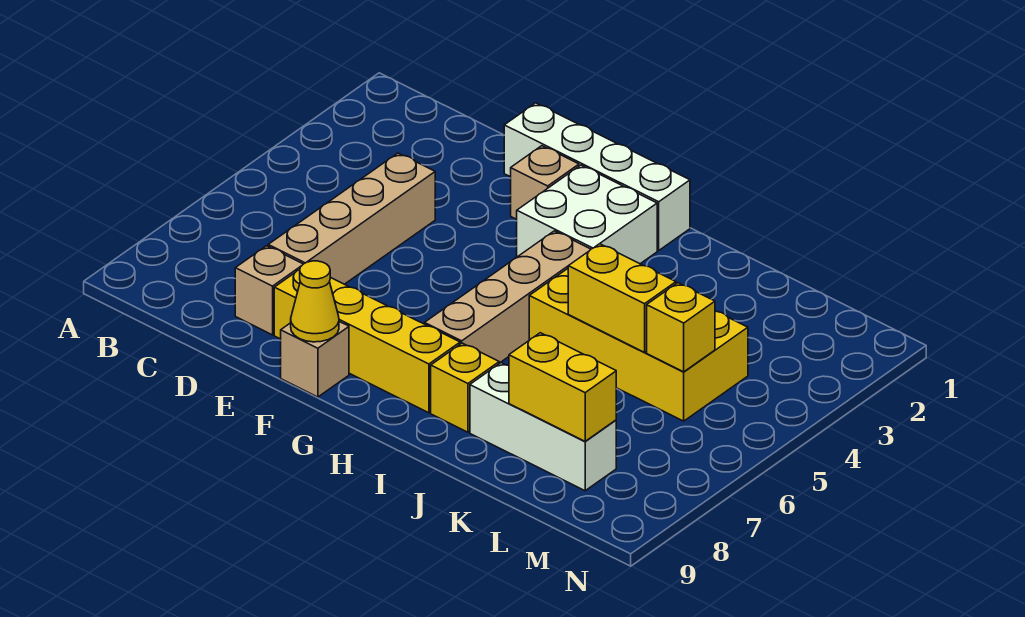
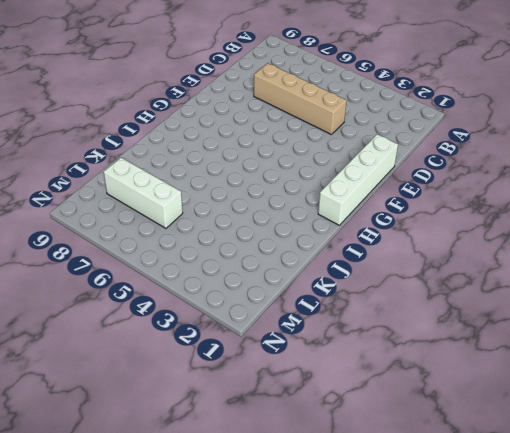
white 1x3 brick [104,158,183,228] -> white 1x3 brick turned to [470,363,616,491]
none -> tan 1x1 brick [235,246,303,335]
none -> yellow 1x4 brick [274,270,460,413]
none -> tan 1x1 brick [511,146,579,219]

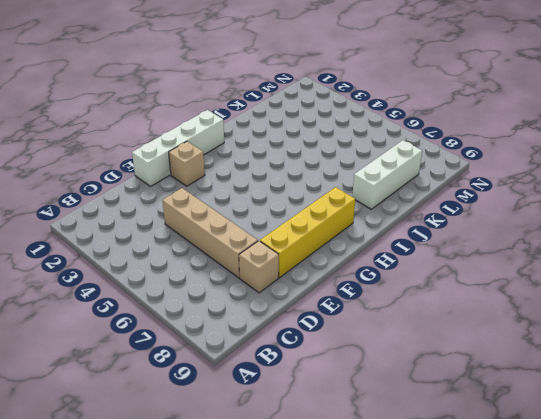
none -> tan 1x1 brick [281,322,349,397]
none -> white 2x2 brick [517,165,657,264]
none -> tan 1x4 brick [425,231,591,363]

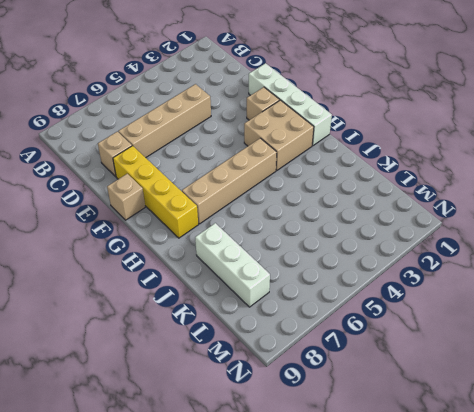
tan 2x2 brick [244,100,314,170] -> white 2x2 brick [517,165,657,264]
none -> yellow 2x4 brick [529,269,748,421]
none -> yellow 1x1 brick [431,343,499,432]
none -> yellow 1x1 cone [291,261,339,342]

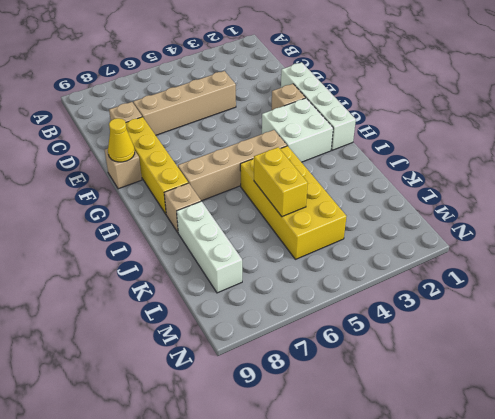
tan 1x1 brick [164,183,201,232] -> yellow 1x1 brick [431,343,499,432]
none -> yellow 1x2 brick [509,333,616,441]
none -> yellow 1x1 brick [647,283,715,372]

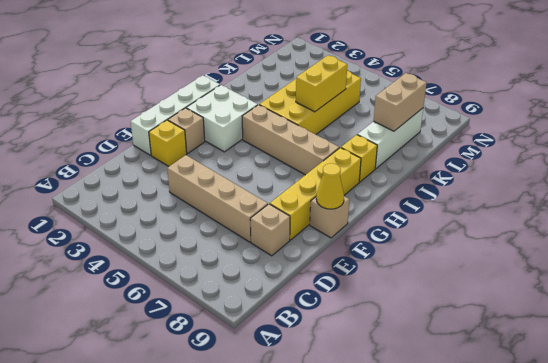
yellow 1x1 brick [149,120,187,166] -> yellow 1x1 brick moved to [647,283,715,372]
tan 1x2 brick [374,73,427,131] -> yellow 1x2 brick [509,333,616,441]

